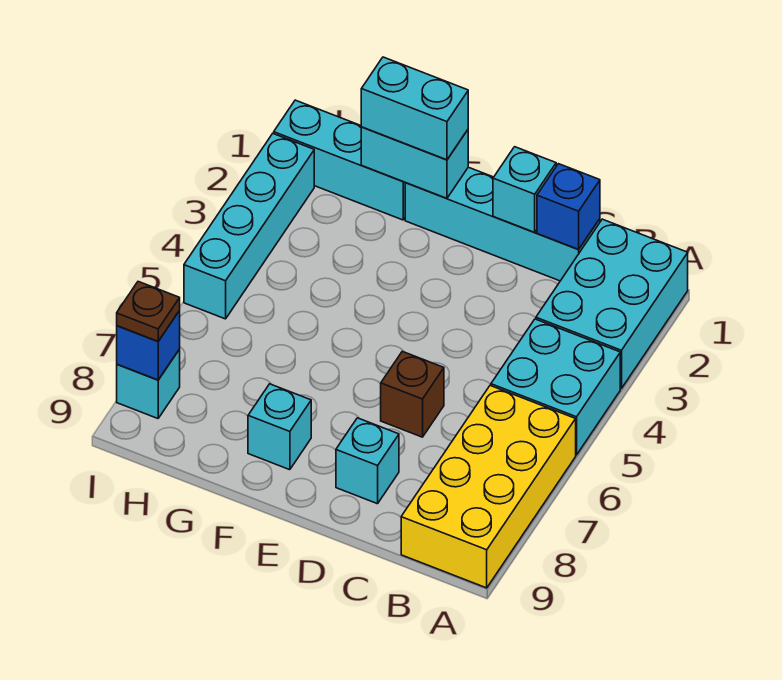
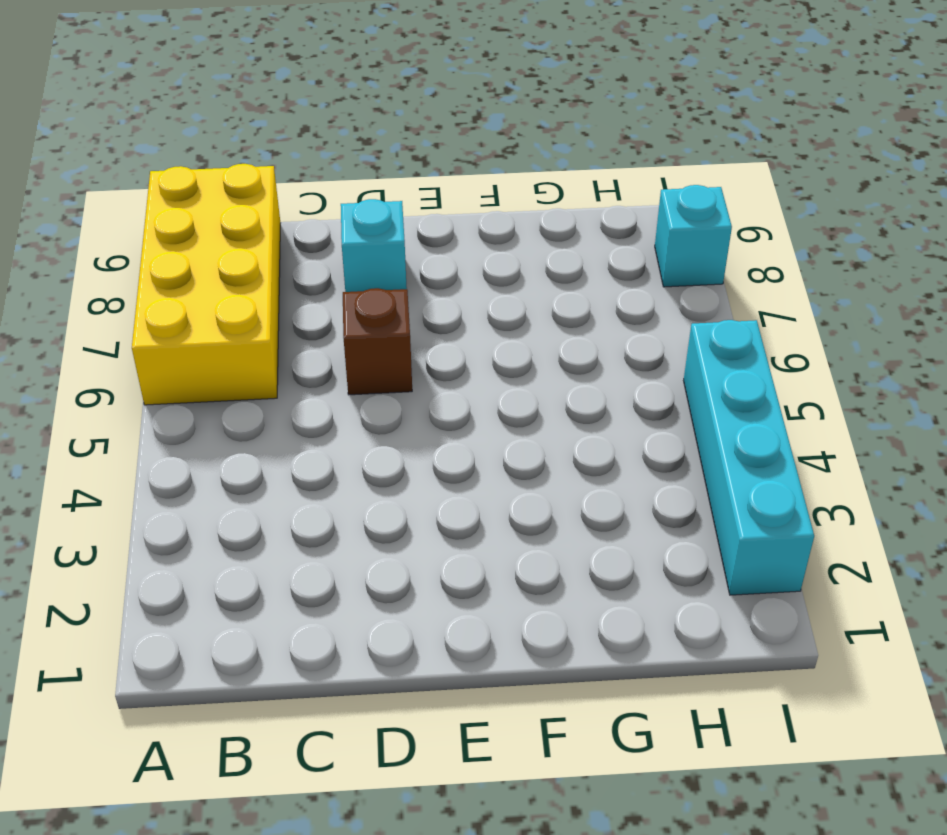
none -> cyan 2x3 brick [536,219,688,389]
none -> cyan 2x2 brick [491,319,620,455]
none -> cyan 1x4 brick [405,167,600,281]

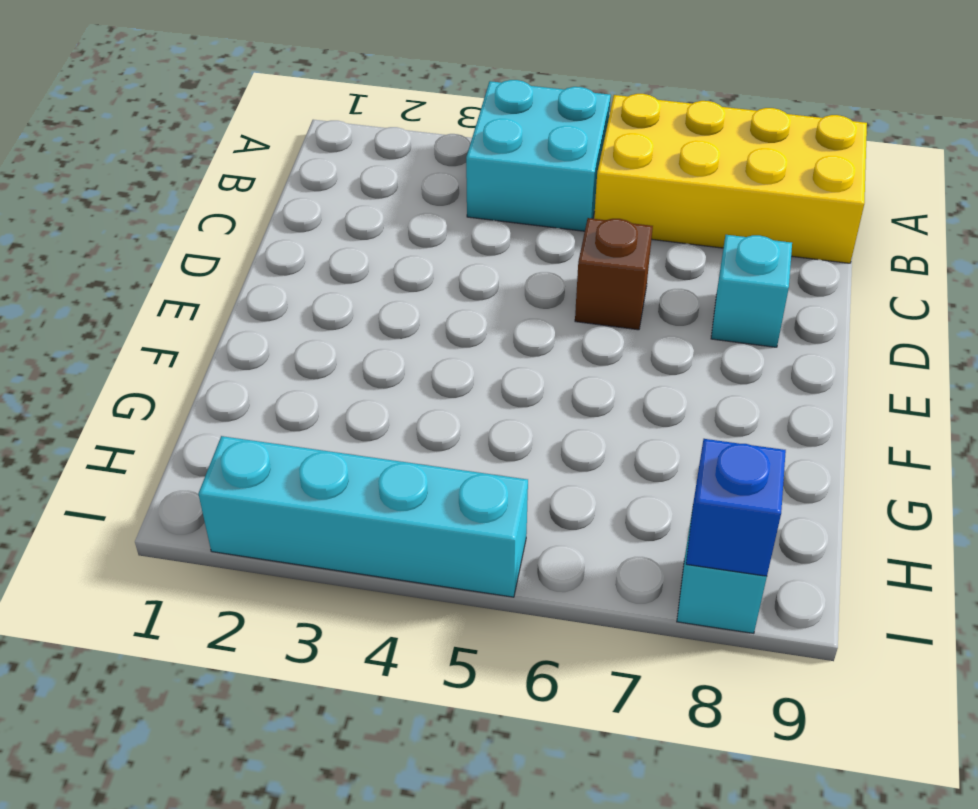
none -> cyan 2x3 brick [536,219,688,389]
none -> cyan 1x4 brick [405,167,600,281]
none -> cyan 1x1 brick [248,384,311,470]

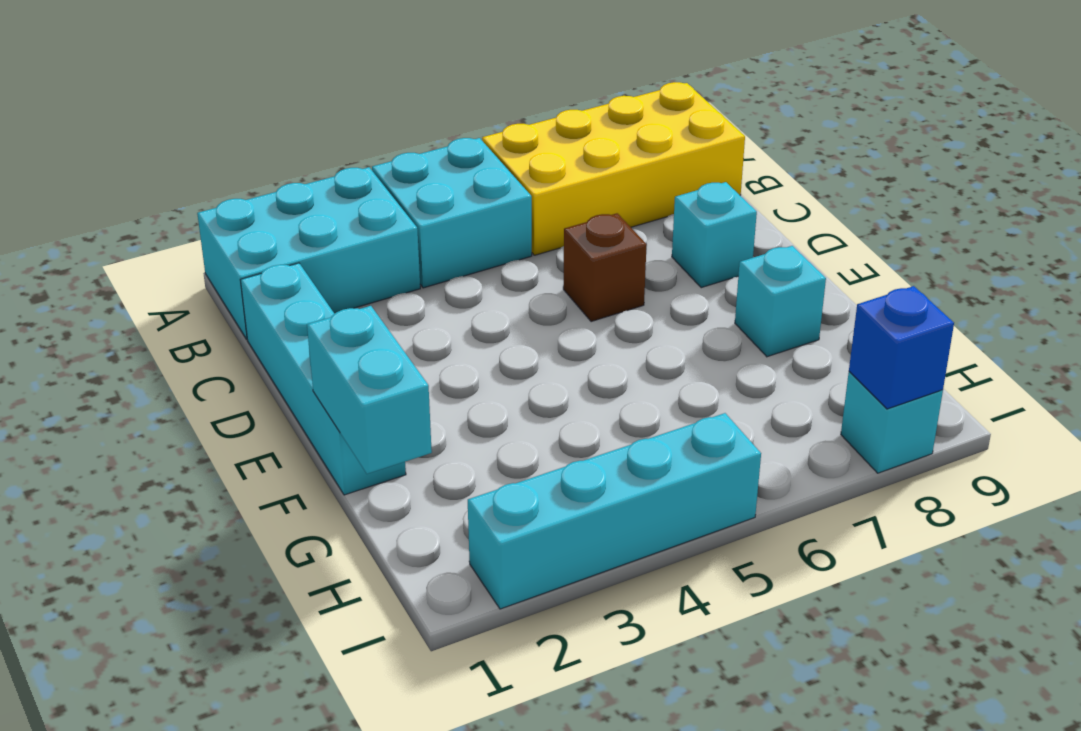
none -> cyan 1x3 brick [274,100,405,220]
none -> blue 1x1 brick [537,164,600,250]
none -> cyan 1x1 brick [493,147,556,232]

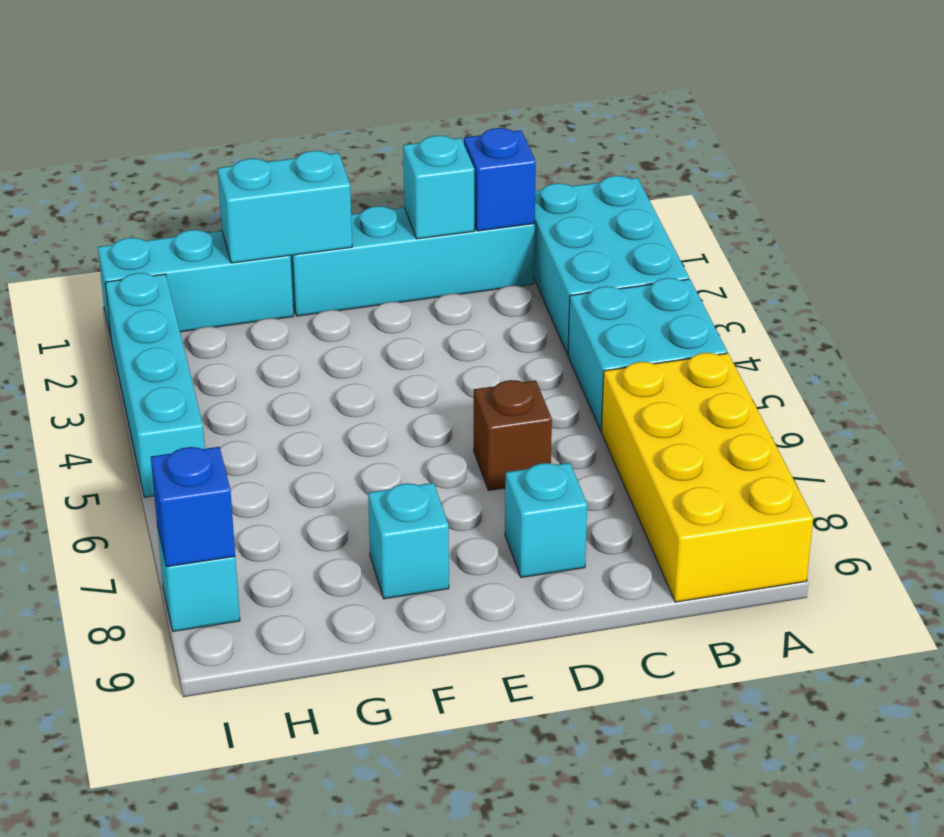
none -> cyan 1x2 brick [361,57,468,160]
none -> brown 1x1 plate [117,282,180,341]

